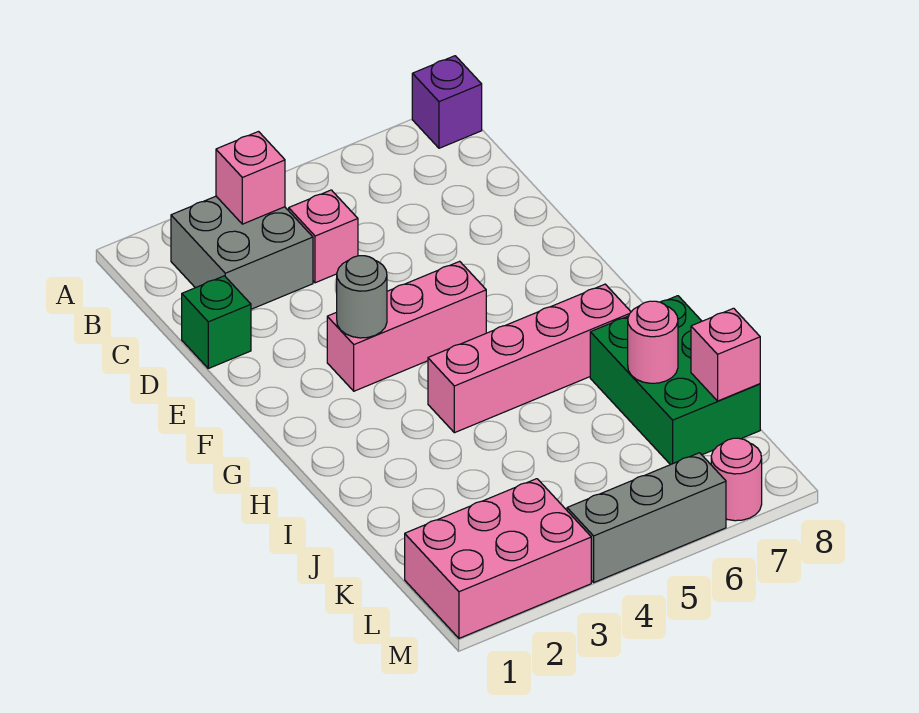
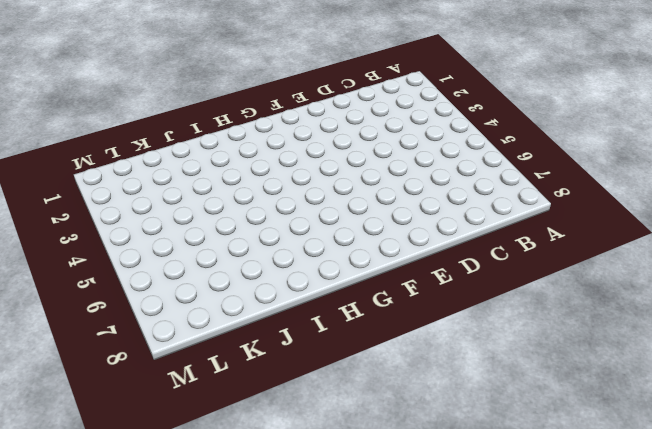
none -> purple 1x1 brick [412,56,482,148]
none -> grey 2x2 brick [171,196,313,309]
none -> pink 1x1 brick [289,190,358,283]

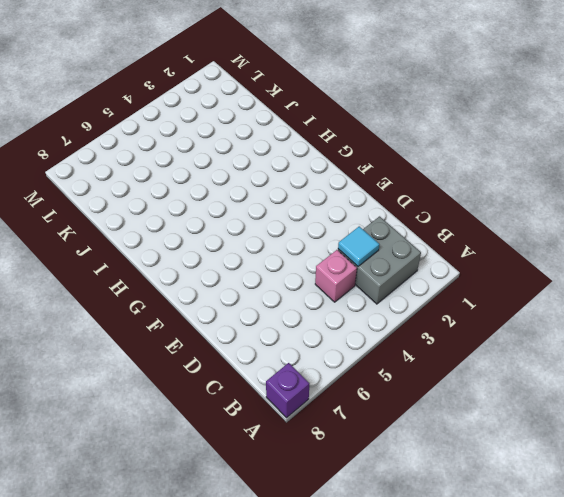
cyan 1x1 tile [338,226,379,266] -> none
none -> green 1x1 brick [182,276,251,368]
none -> pink 1x3 brick [327,261,486,391]
none -> pink 1x4 brick [428,284,631,433]

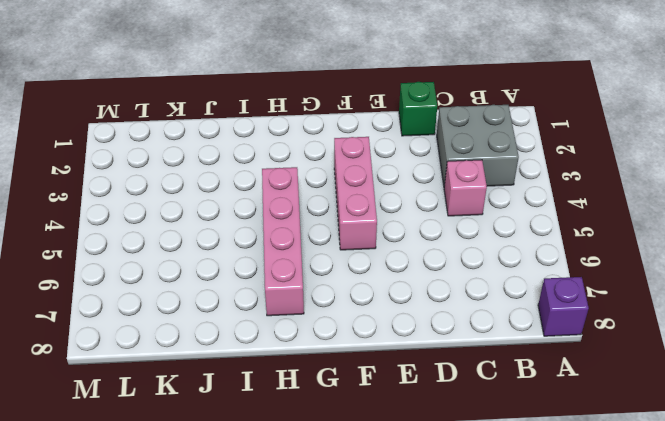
none -> green 2x3 brick [590,296,760,465]
none -> pink 2x3 brick [405,479,591,638]
none -> grey 1x3 brick [567,453,726,582]

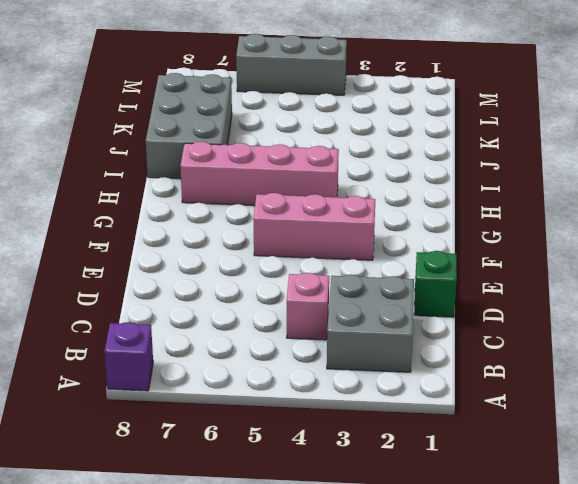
grey 2x3 brick [146,73,232,179] -> green 2x3 brick [590,296,760,465]
none -> pink 2x3 brick [405,479,591,638]
none -> pink 1x1 round brick [711,438,762,521]
none -> pink 1x1 brick [216,132,285,224]

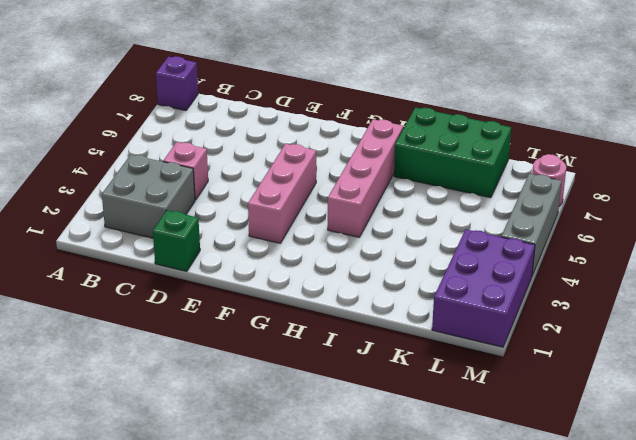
purple 2x3 brick [432,229,535,347] -> pink 2x3 brick [405,479,591,638]
none -> pink 1x1 brick [216,132,285,224]
none -> grey 1x1 round brick [337,256,387,338]
none -> pink 1x1 round brick [628,301,678,383]

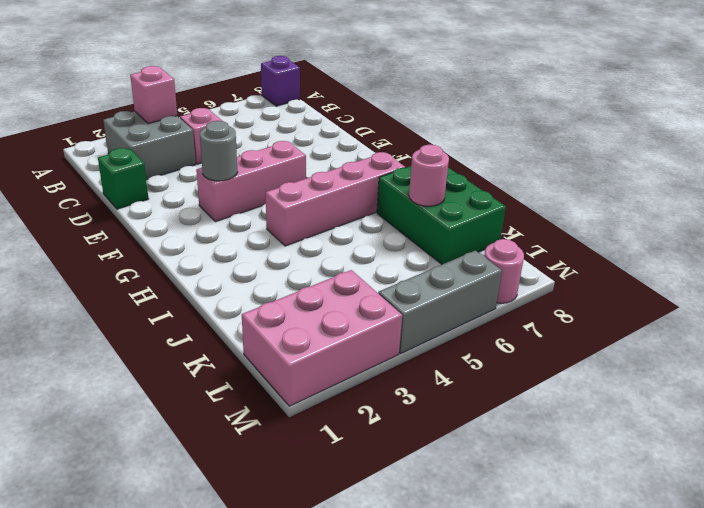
none -> pink 1x1 brick [691,308,760,401]

